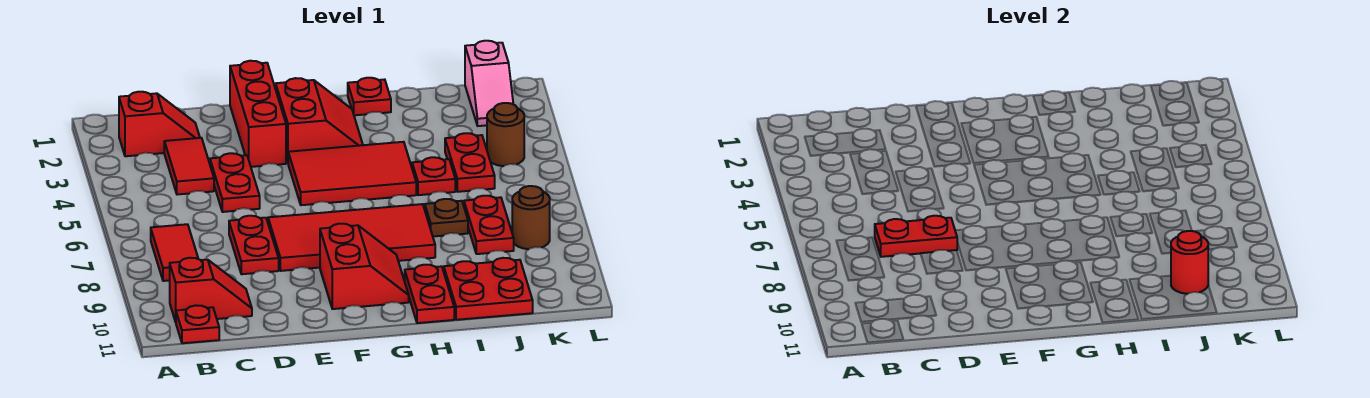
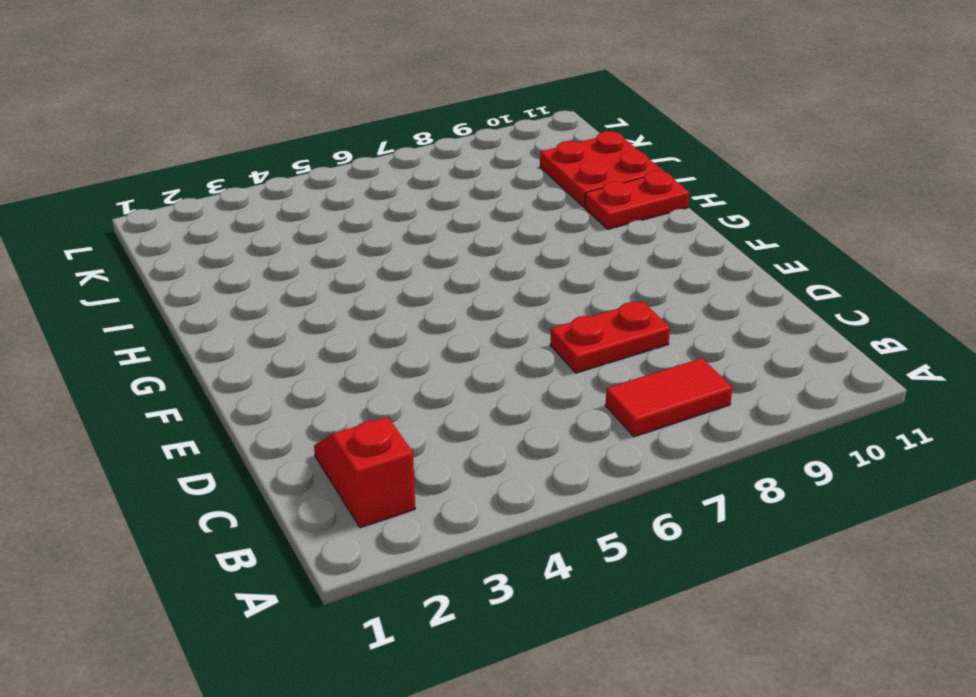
none -> red 1x2 slope [170,258,252,322]
none -> red 1x1 plate [176,305,219,343]
none -> red 1x2 tile [164,138,214,195]

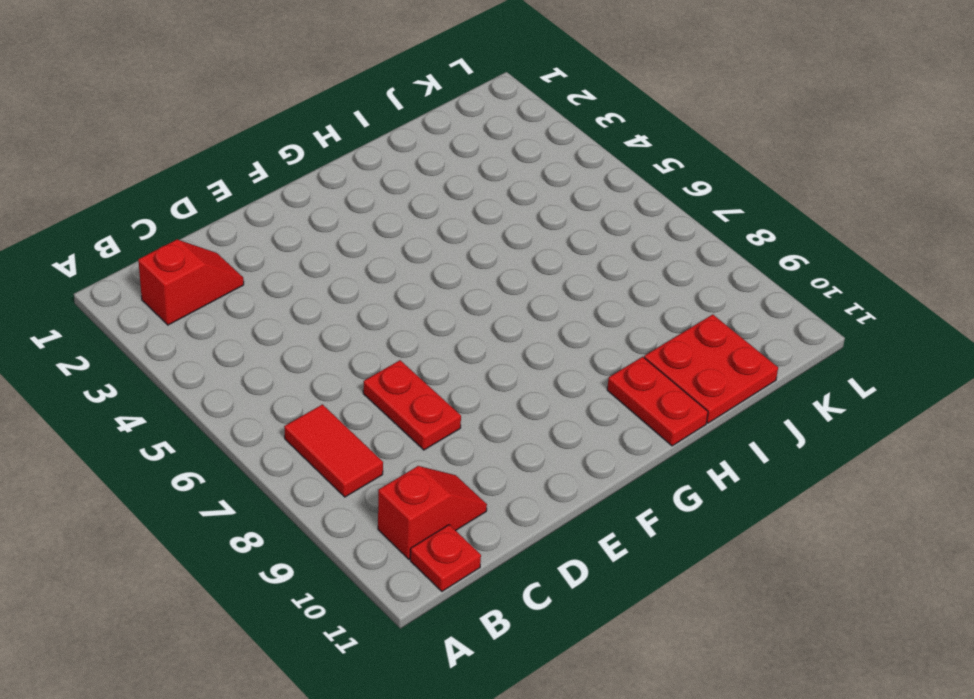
none -> red 1x2 tile [164,138,214,195]
none -> red 1x2 plate [210,153,260,212]
none -> red 1x3 brick [230,61,286,167]

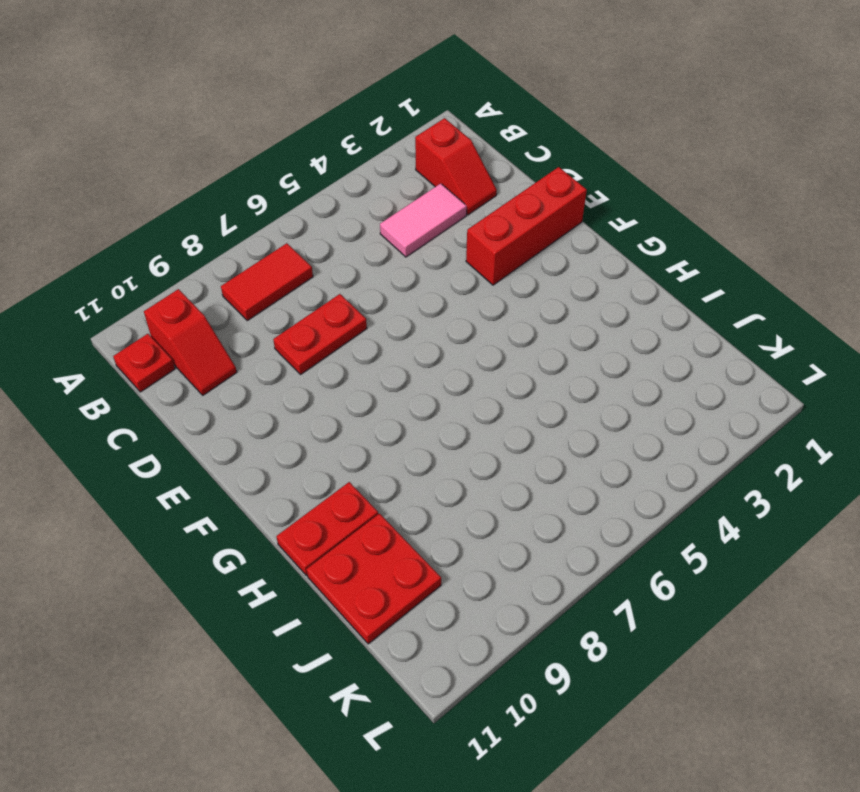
pink 1x2 tile [380,183,467,257] -> red 1x2 tile [164,138,214,195]
none -> red 1x2 plate [210,153,260,212]
none -> red 2x4 tile [268,204,435,271]
none -> red 2x2 slope [276,78,363,162]

